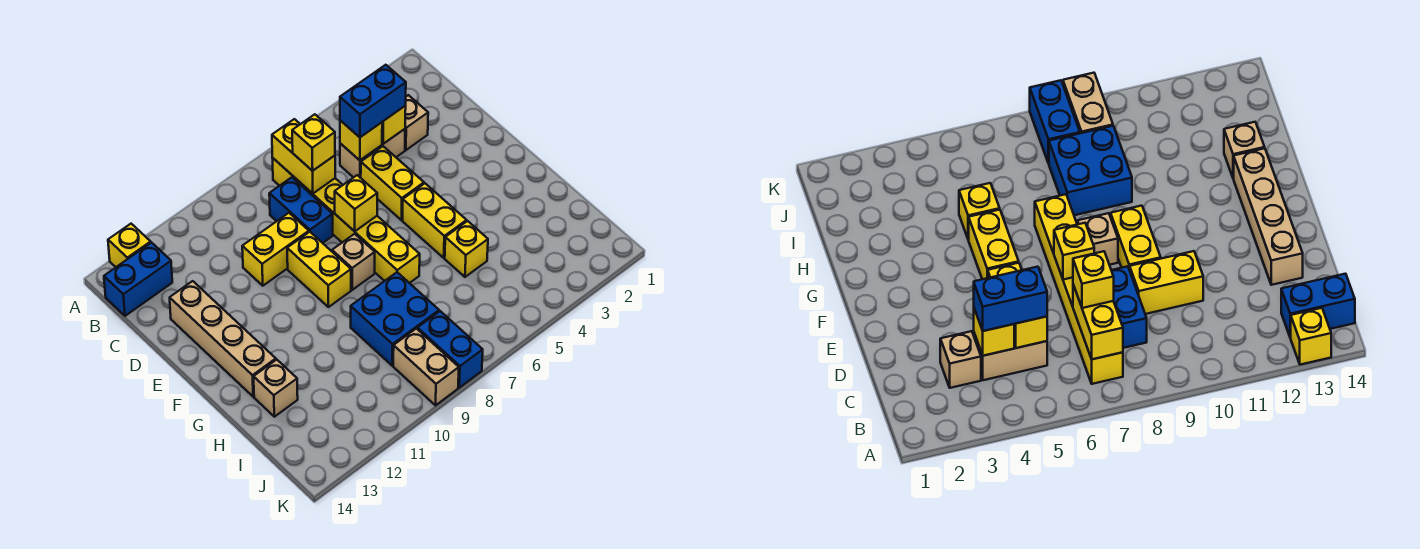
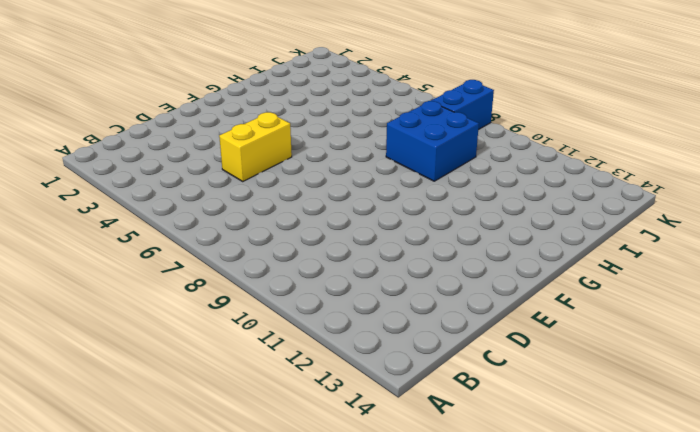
none -> yellow 1x1 brick [108,224,151,267]
none -> yellow 1x6 brick [272,158,420,283]
none -> blue 1x2 brick [104,243,172,316]

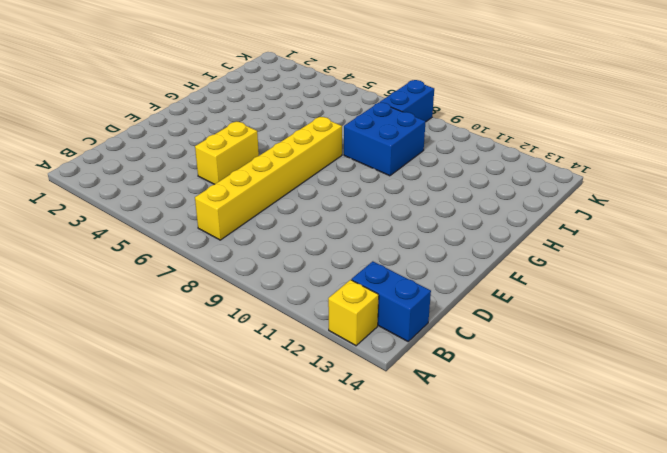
none -> tan 1x1 brick [405,95,428,150]
none -> tan 1x2 brick [340,129,405,178]
none -> blue 1x2 brick [269,177,333,243]

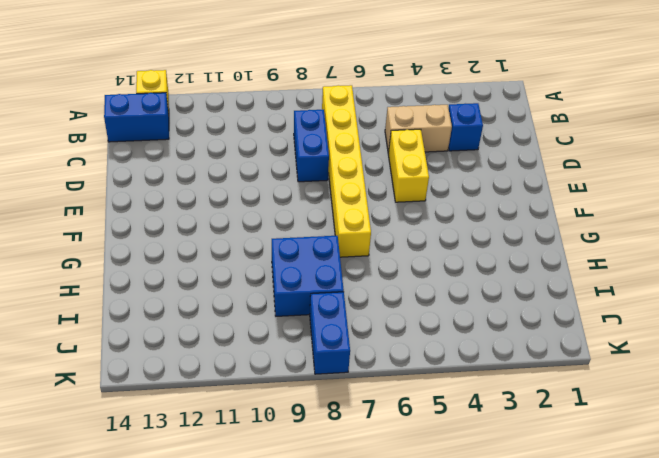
blue 1x1 brick [449,103,483,151] -> tan 1x1 brick [405,95,428,150]
none -> yellow 1x2 brick [242,213,309,286]
none -> tan 1x4 brick [170,281,276,397]
none -> yellow 1x2 brick [287,232,351,307]

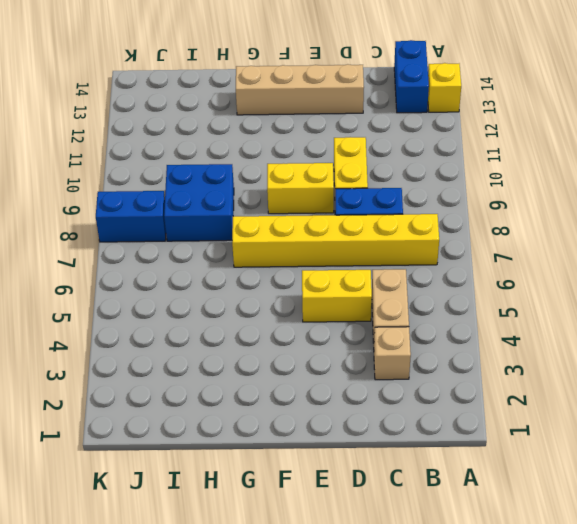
none -> yellow 1x2 brick [403,184,467,258]
none -> tan 1x1 brick [332,234,375,290]
none -> yellow 1x1 brick [445,221,488,277]

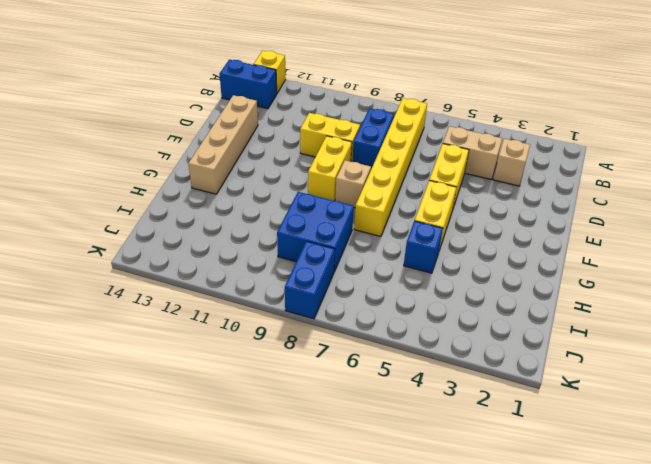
blue 1x1 brick [404,221,443,273] -> yellow 1x1 brick [445,221,488,277]
none -> tan 1x1 brick [254,360,298,417]
none -> tan 1x2 brick [393,329,459,405]
none -> yellow 1x2 brick [272,119,335,194]

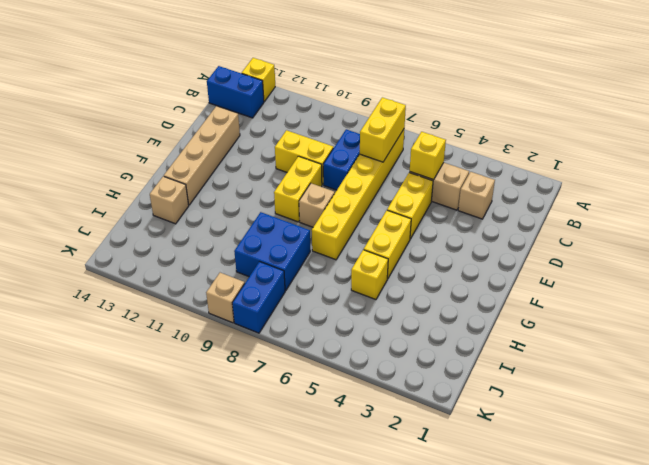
tan 1x1 brick [206,273,245,323] -> tan 1x2 brick [393,329,459,405]
none -> yellow 1x1 brick [382,106,406,144]
none -> yellow 1x1 brick [335,175,377,231]
none -> blue 1x2 brick [340,65,406,137]

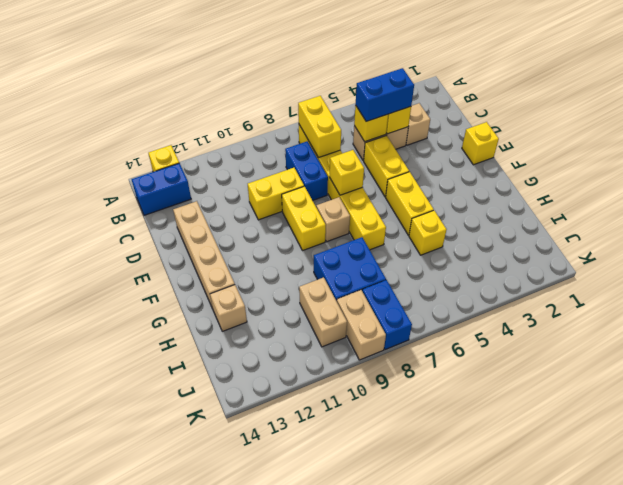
yellow 1x1 brick [462,122,499,165] -> yellow 1x1 brick moved to [292,114,335,171]
tan 1x2 brick [299,277,347,347] -> none

